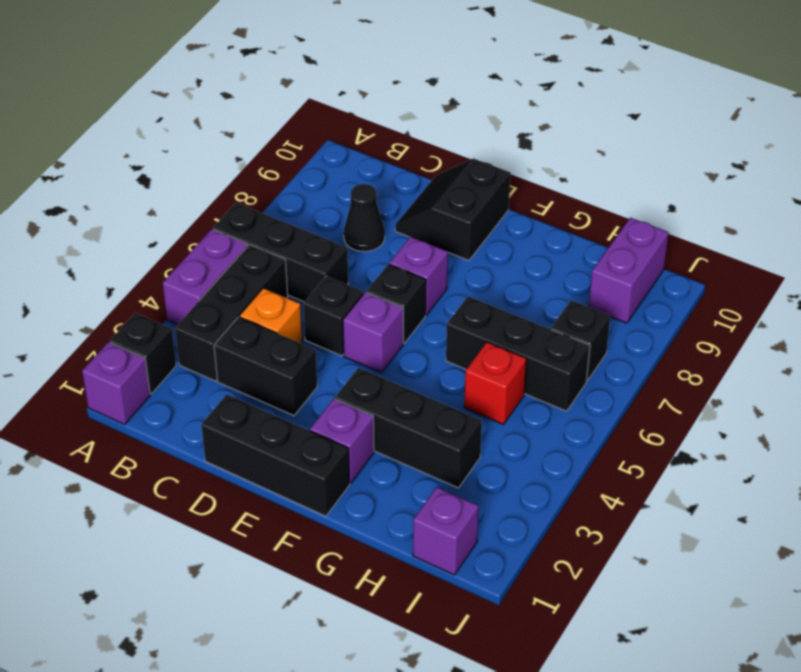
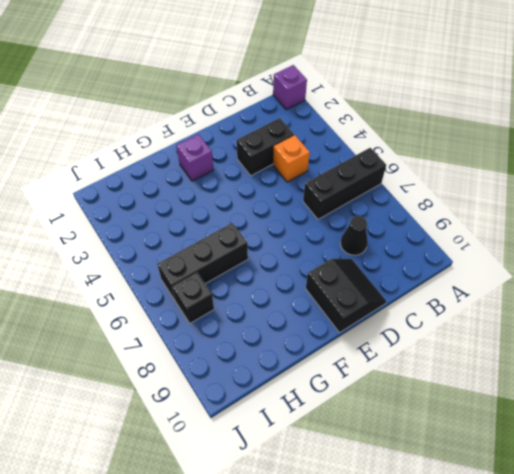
none -> black 1x1 brick [110,313,176,394]
none -> purple 1x2 brick [163,229,248,325]
none -> black 1x3 brick [175,245,288,381]

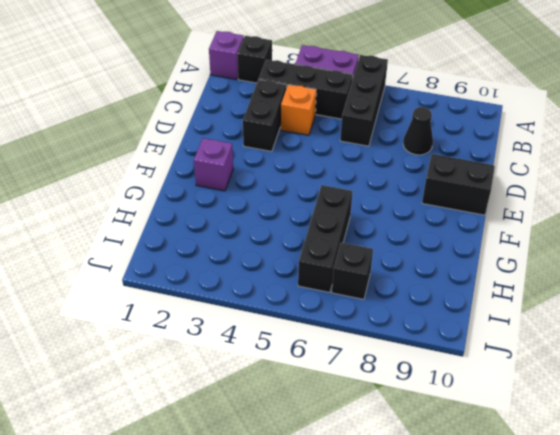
none -> black 1x3 brick [201,394,350,516]
none -> black 1x1 brick [303,276,363,356]
none -> purple 1x1 brick [343,292,403,373]

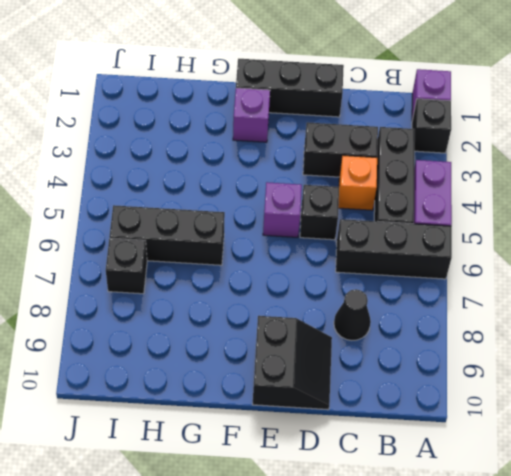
none -> black 1x1 brick [366,264,426,343]
none -> purple 1x1 brick [389,237,448,315]
none -> black 1x3 brick [335,368,482,488]

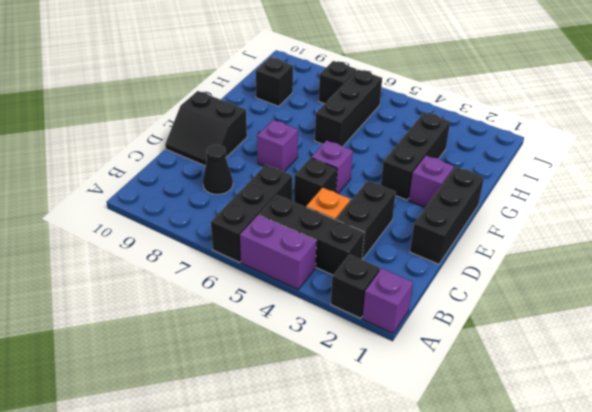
black 1x1 brick [256,57,293,106] -> black 1x1 brick moved to [366,264,426,343]
none -> red 1x1 brick [464,342,527,424]
none -> purple 1x1 brick [413,487,479,575]
none -> purple 1x2 brick [589,218,669,323]

